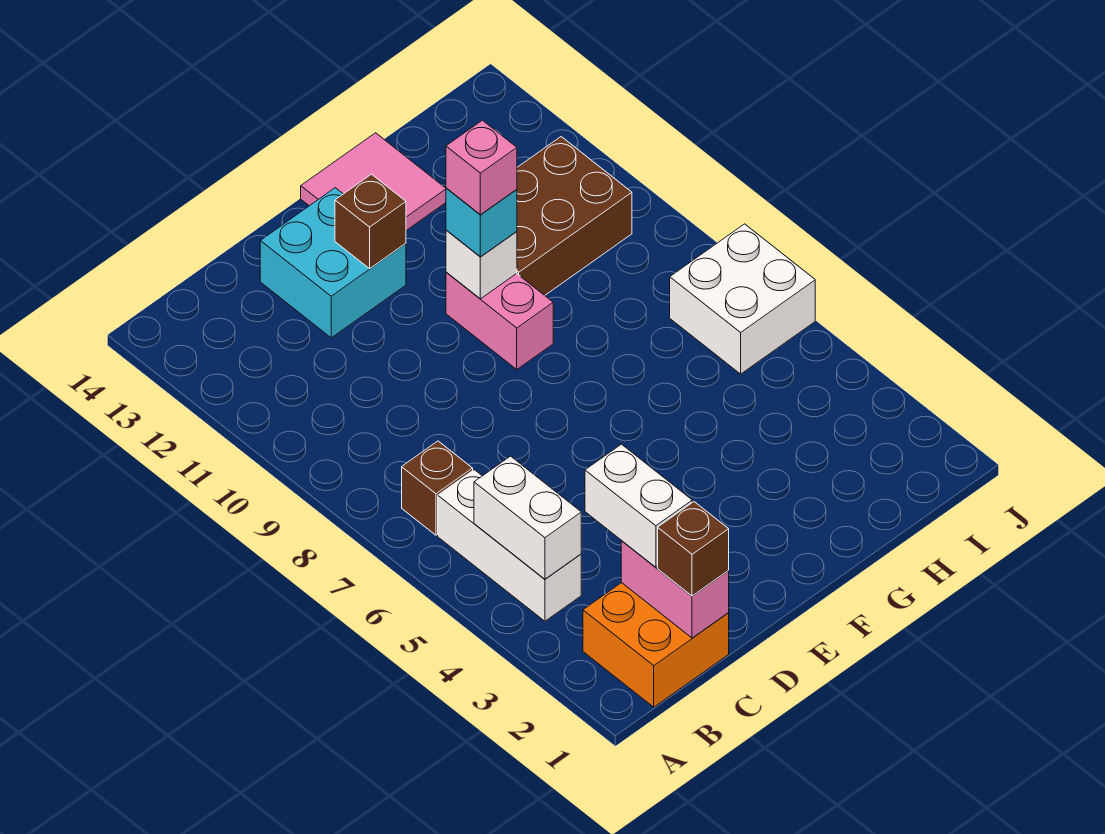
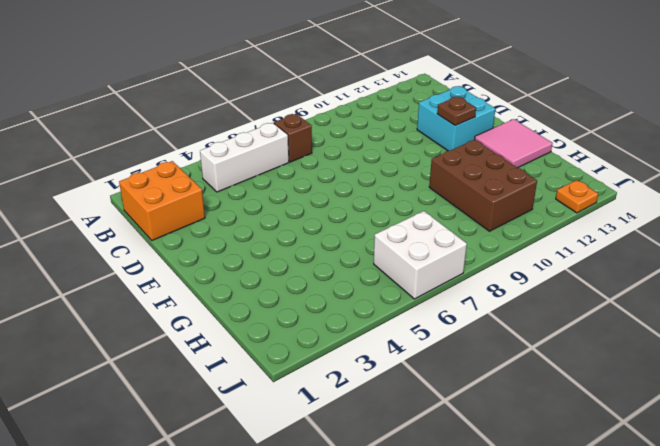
brown 1x1 plate [437,97,476,125] -> brown 1x1 brick [335,174,406,269]
orange 1x1 plate [556,180,598,213] -> none
none -> pink 1x2 brick [446,272,553,369]
none -> white 1x2 brick [474,456,581,579]
none -> pink 1x2 brick [621,541,729,638]

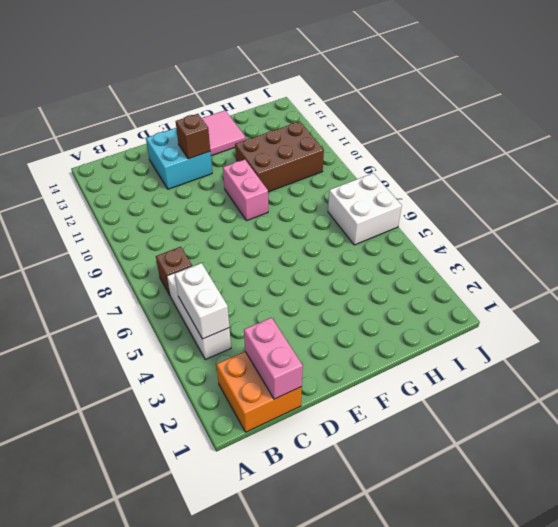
none -> white 1x1 brick [446,230,517,299]
none -> brown 1x1 brick [658,502,729,596]
none -> white 1x2 brick [585,444,692,567]

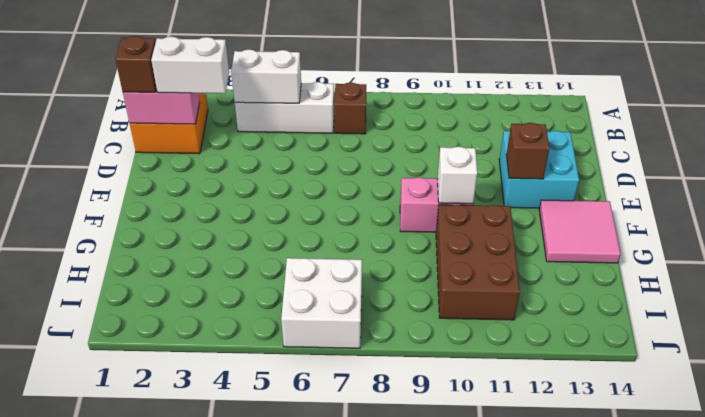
none -> cyan 1x1 brick [446,188,517,257]
none -> pink 1x1 brick [446,120,517,215]

